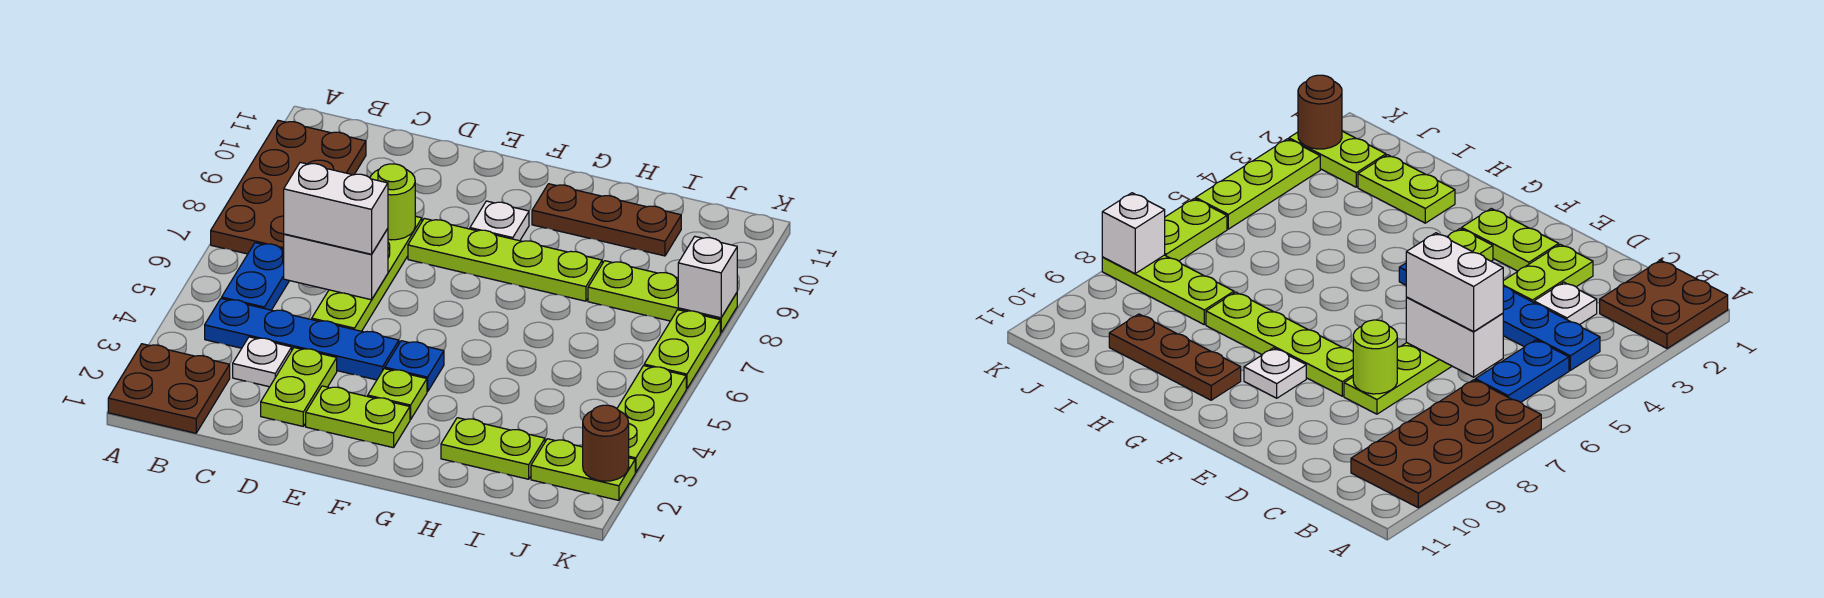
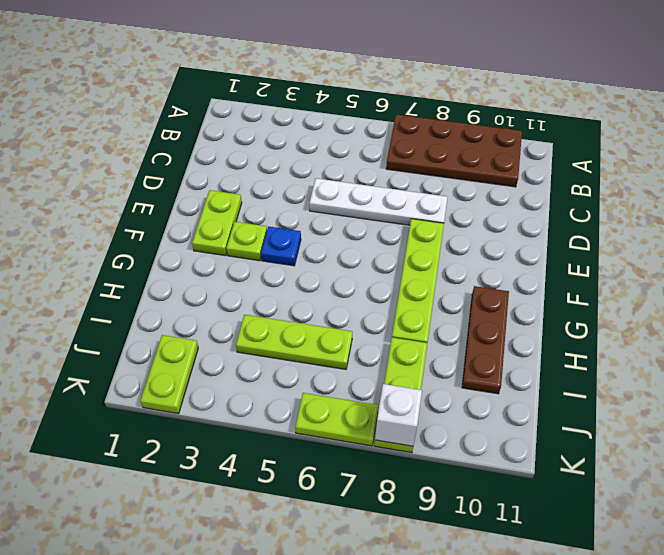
white 1x4 plate [309,178,447,225] -> lime 1x4 plate [312,216,422,331]
lime 1x3 plate [236,315,353,369] -> lime 1x3 plate moved to [617,366,686,472]
none -> brown 2x2 plate [108,344,230,433]
none -> blue 1x4 plate [205,298,399,380]
none -> blue 1x2 plate [222,243,289,310]

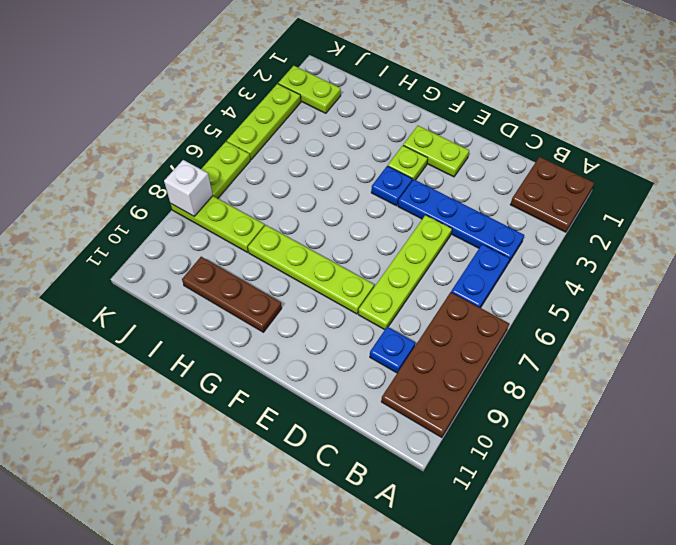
blue 1x1 plate [370,327,415,373] -> none
none -> white 1x1 plate [233,337,292,387]
none -> lime 1x2 plate [261,348,337,426]
none -> white 1x1 plate [470,201,529,241]

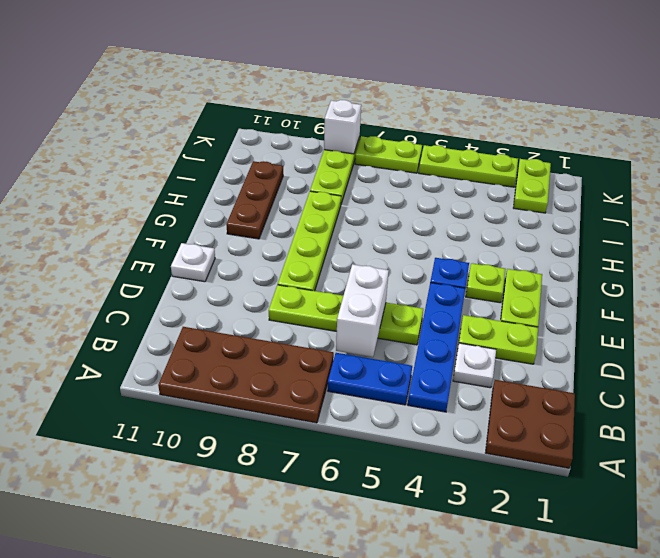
white 1x1 plate [171,243,215,282] -> white 1x1 plate moved to [470,201,529,241]
none -> lime 1x2 plate [441,418,545,479]
none -> lime 1x1 round brick [370,164,415,240]
none -> brown 1x1 round brick [583,405,629,481]

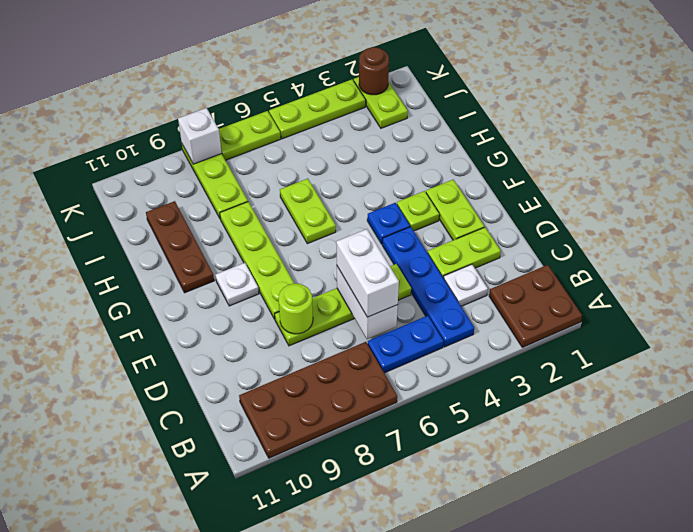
lime 1x2 plate [280,179,336,244] -> lime 1x2 plate moved to [441,418,545,479]

